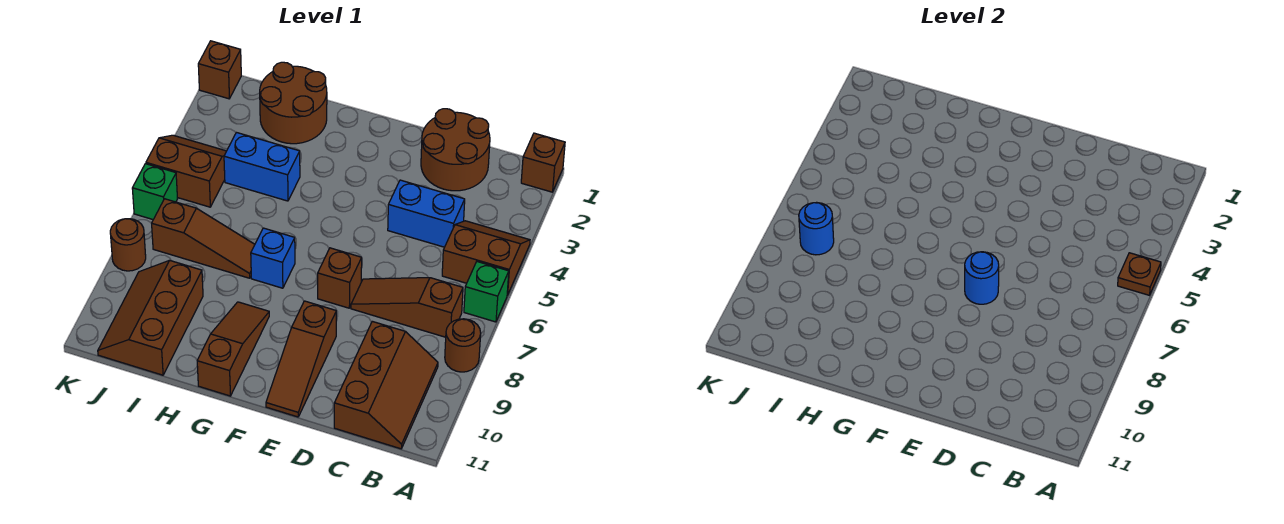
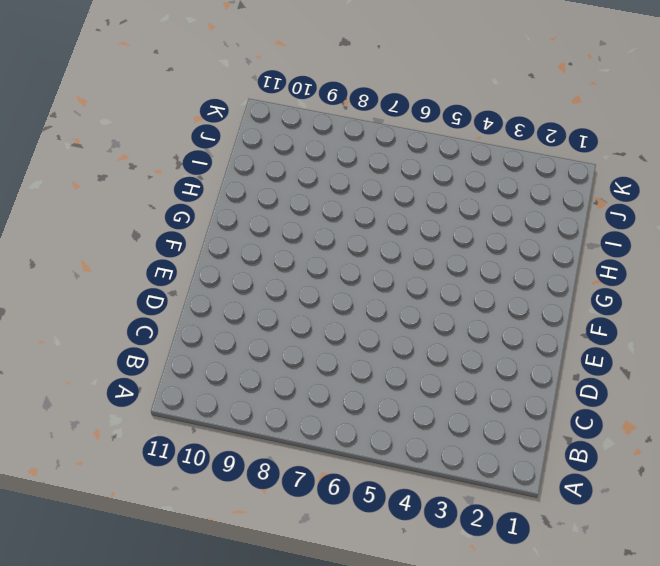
none -> brown 1x1 brick [521,133,565,192]
none -> brown 2x2 slope [442,221,530,295]
none -> green 1x1 brick [464,262,509,322]

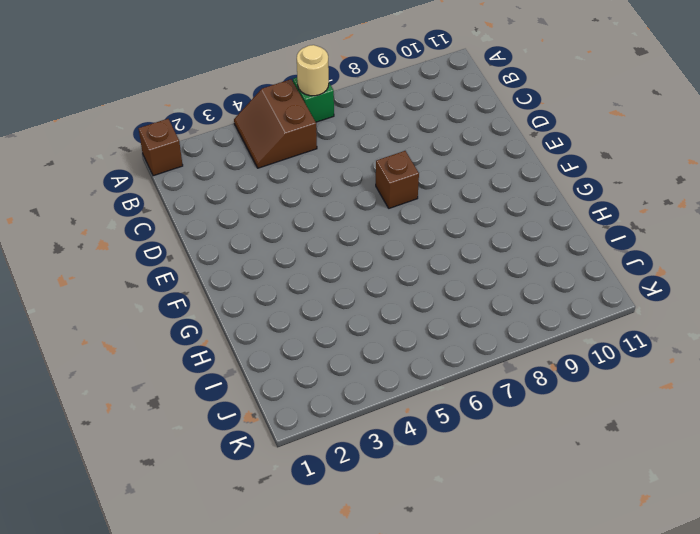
tan 1x1 round brick [297,45,329,96] -> none
none -> brown 1x1 round brick [445,319,481,372]
none -> brown 1x3 slope [351,278,463,337]
none -> brown 2x3 slope [334,321,438,449]

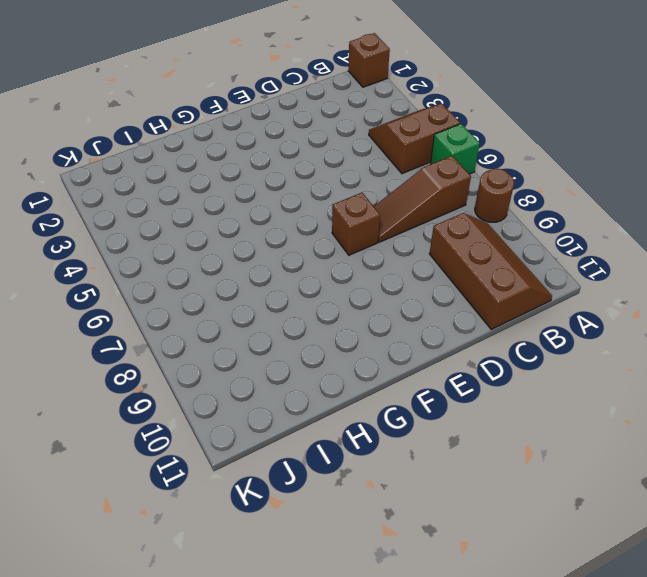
none -> brown 2x2 round brick [421,109,490,191]
none -> blue 1x2 brick [388,180,465,247]
none -> brown 1x3 slope [266,301,336,417]

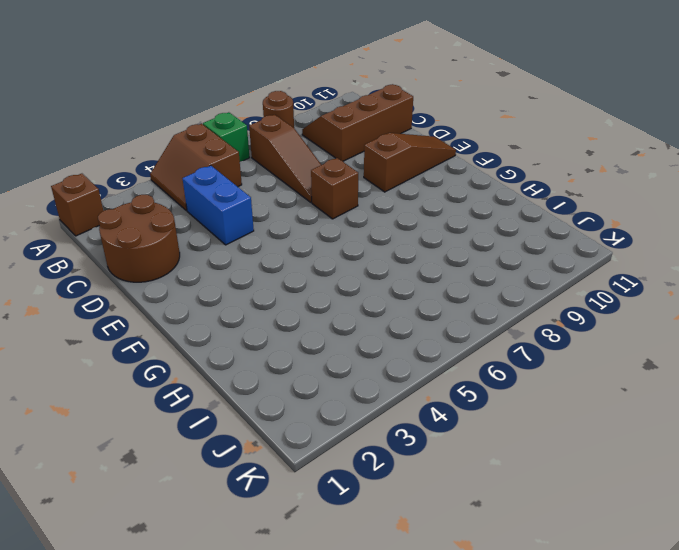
none -> blue 1x1 brick [251,228,295,288]
none -> brown 1x3 slope [197,302,269,396]
none -> brown 2x2 round brick [260,62,327,144]

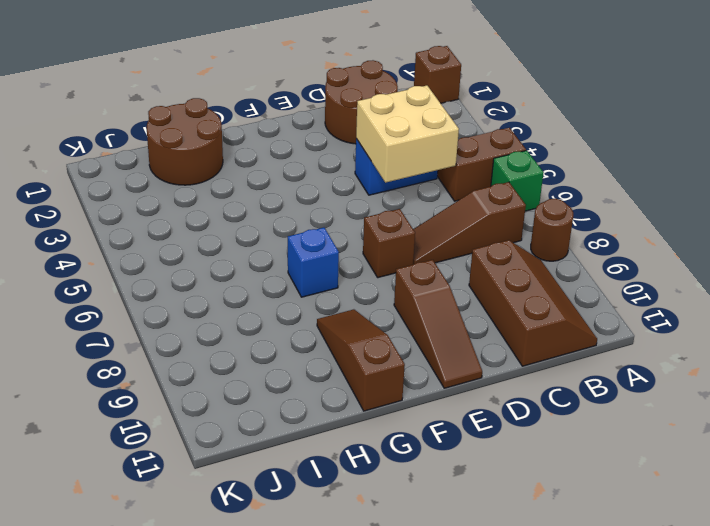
tan 2x2 brick [356,85,459,183] -> none
none -> blue 1x2 brick [224,133,300,201]
none -> brown 1x3 slope [152,199,255,278]
none -> brown 2x3 slope [98,260,203,375]

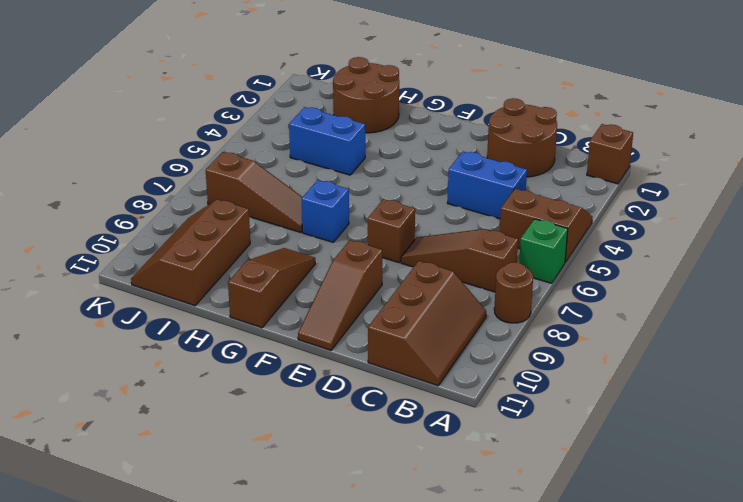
none -> brown 2x2 slope [146,135,226,207]
none -> brown 1x1 brick [198,41,241,99]
none -> green 1x1 brick [132,164,178,219]

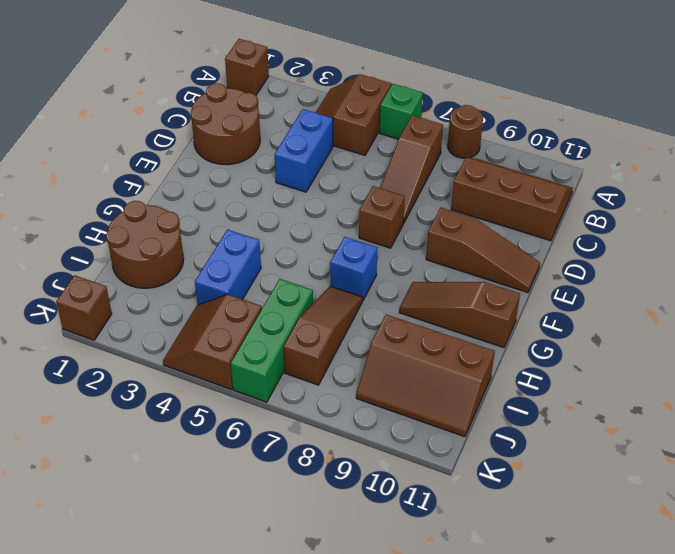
green 1x3 brick [231,279,313,402] -> green 1x1 brick [132,164,178,219]
none -> brown 1x1 round brick [110,219,146,271]
none -> brown 1x1 plate [1118,253,1161,295]
none -> blue 1x1 round brick [965,252,999,304]

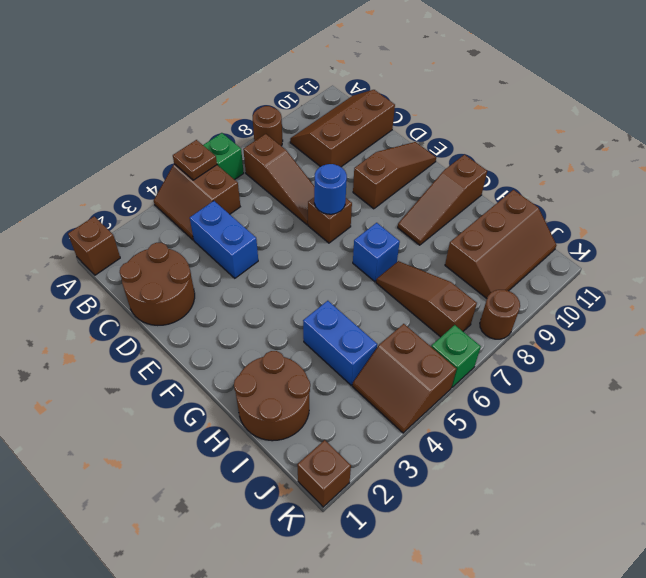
none -> blue 1x1 round brick [799,202,834,255]

